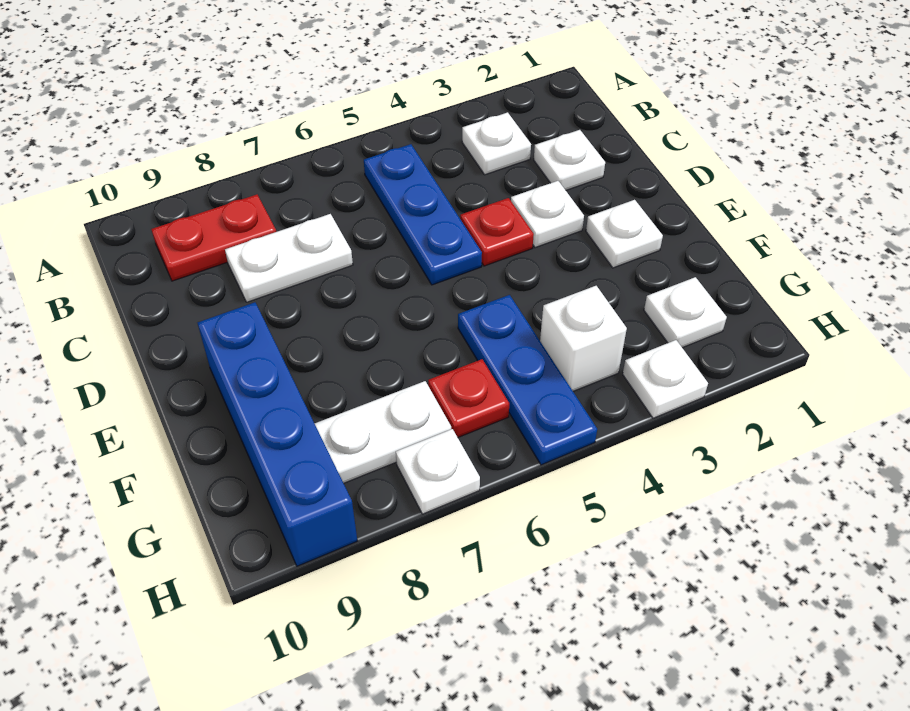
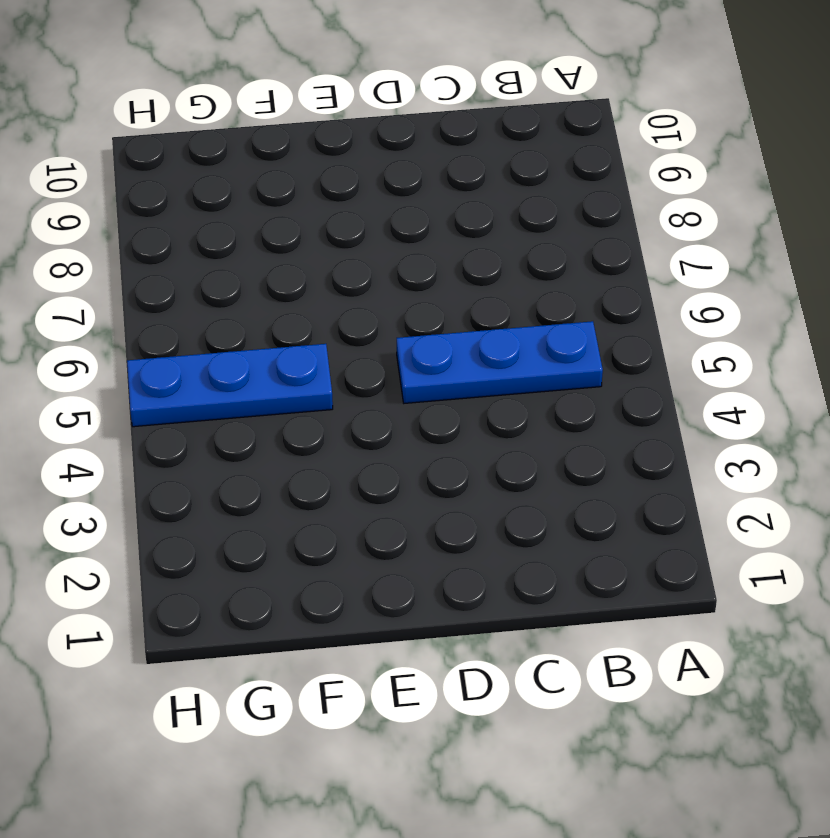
none -> white 1x1 plate [462,112,531,175]
none -> red 1x2 plate [151,195,276,281]
none -> white 1x1 plate [534,130,605,190]

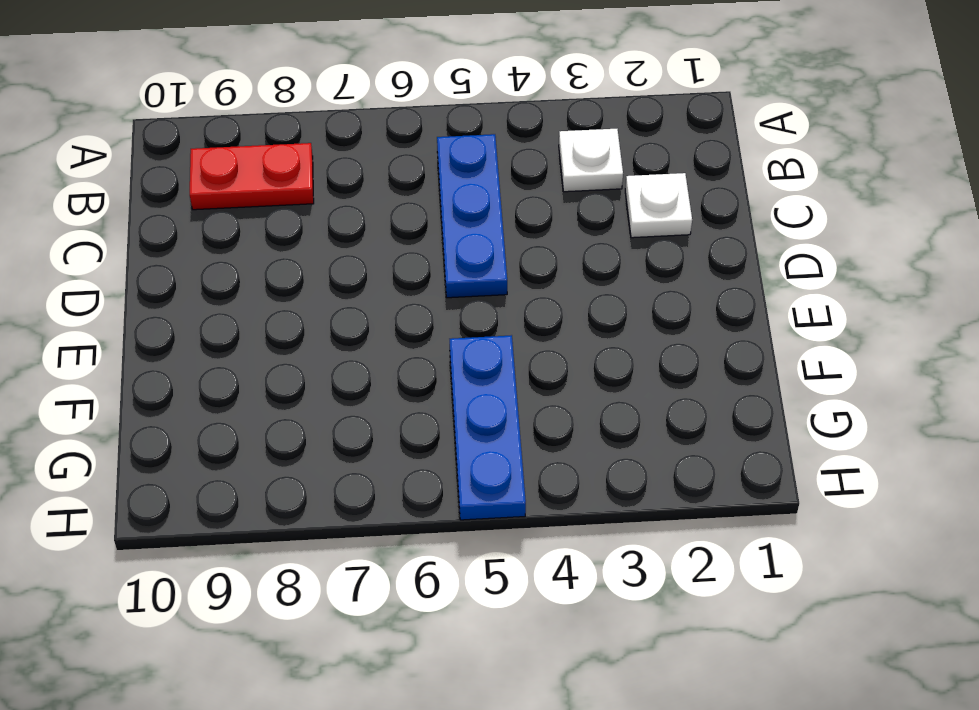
none -> white 1x2 plate [225,214,353,302]
none -> white 1x1 plate [511,181,584,248]
none -> red 1x1 plate [460,198,534,266]

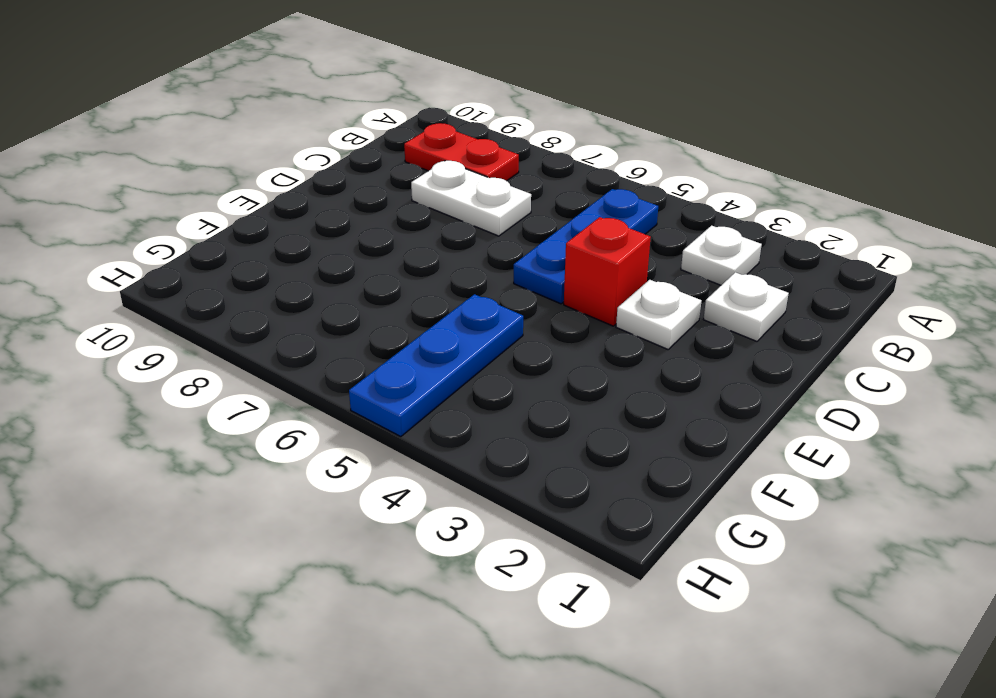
red 1x1 brick [564,217,651,326] -> red 1x1 plate [460,198,534,266]
none -> white 1x1 plate [586,200,663,268]
none -> blue 1x4 brick [198,302,357,566]
none -> white 1x1 plate [644,277,727,348]

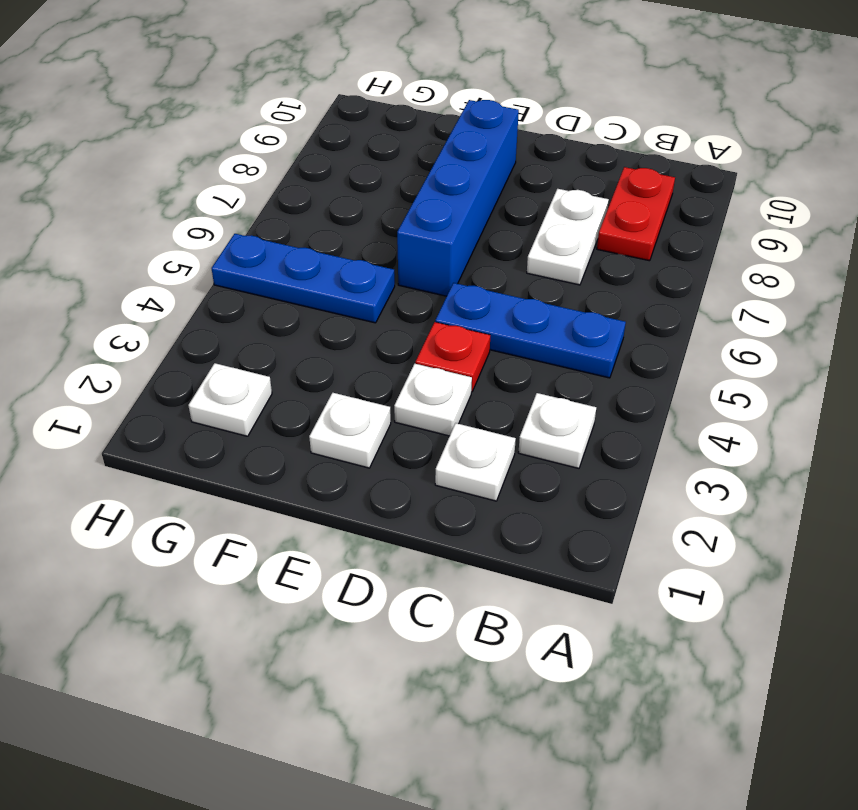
blue 1x4 brick [397,100,519,296] -> blue 1x4 brick turned to [198,302,357,566]
none -> white 1x1 brick [540,286,627,391]
none -> red 1x1 plate [428,359,509,437]
none -> white 1x2 plate [315,381,451,483]

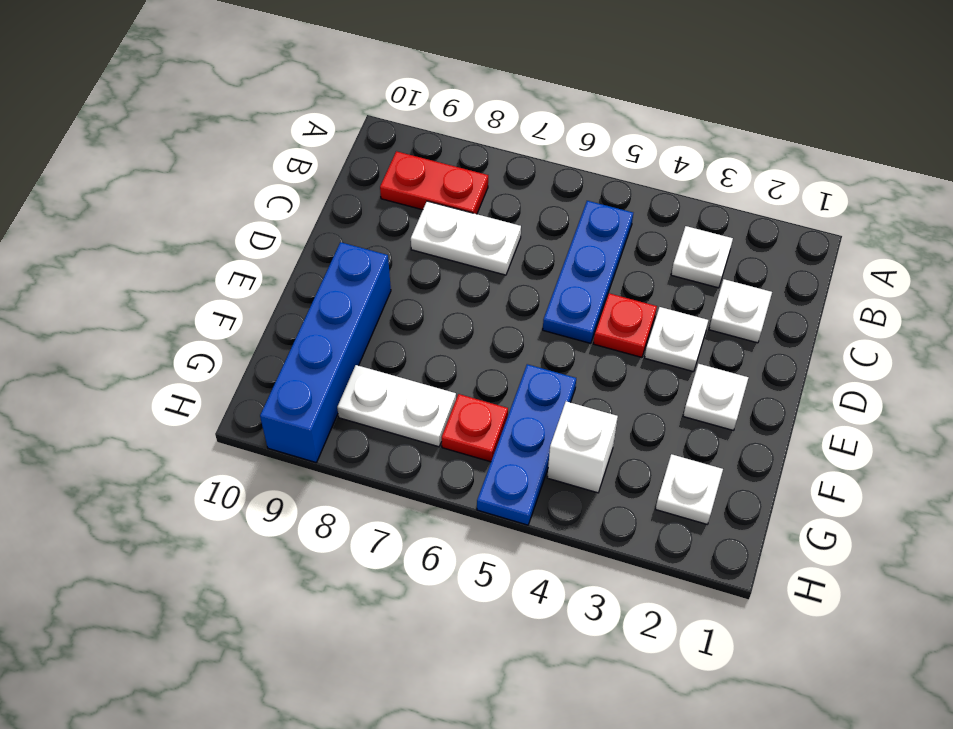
none -> white 1x1 plate [623,340,708,418]
none -> white 1x1 plate [396,429,480,514]

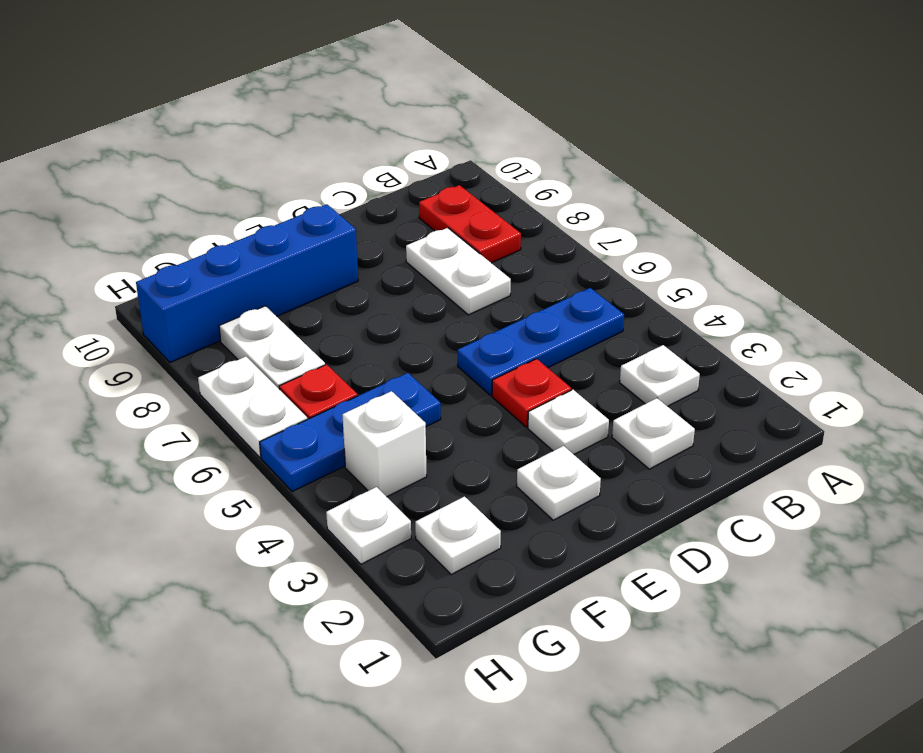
white 1x2 plate [198,357,307,457] -> white 1x1 plate [396,429,480,514]

